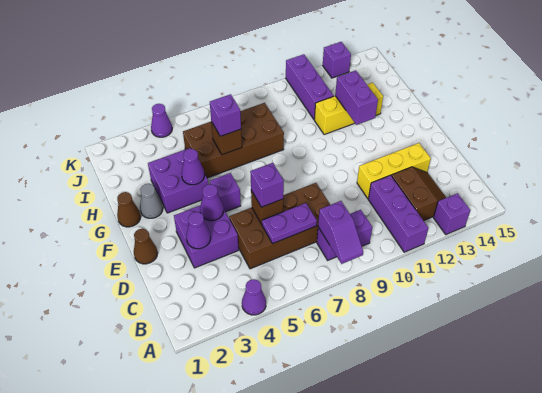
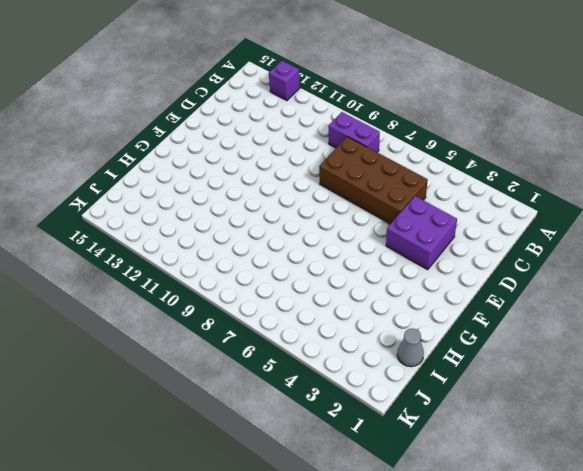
grey 1x1 cone [397,329,424,367] -> grey 1x1 cone moved to [140,184,163,218]
none -> purple 1x1 cone [242,279,266,315]
none -> purple 1x3 brick [368,175,428,252]
none -> brown 2x2 slope [392,167,446,221]

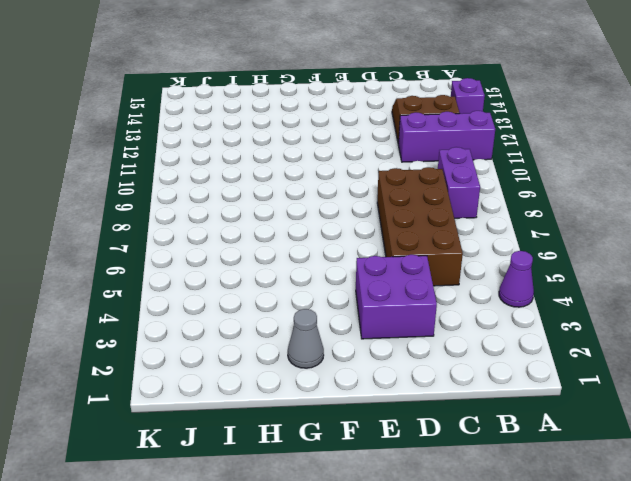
none -> yellow 1x3 brick [357,143,431,198]
none -> brown 1x1 cone [134,229,158,264]
none -> purple 1x1 brick [210,173,241,212]

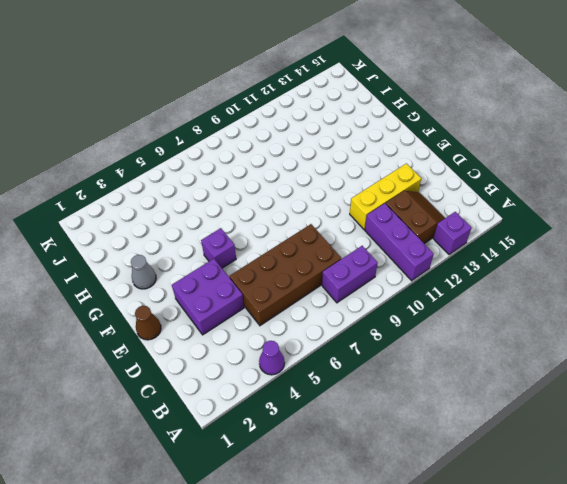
none -> brown 1x1 cone [117,192,141,227]
none -> purple 2x2 brick [148,148,209,213]
none -> brown 2x4 brick [183,103,284,178]

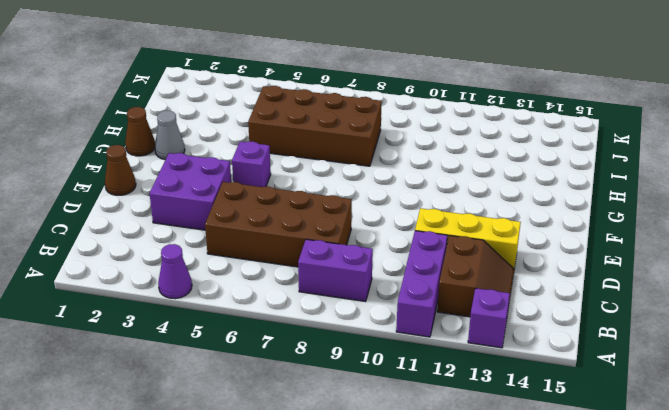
none -> purple 2x2 brick [148,148,209,213]
none -> yellow 1x3 brick [314,82,383,135]
none -> purple 1x3 brick [286,54,334,119]

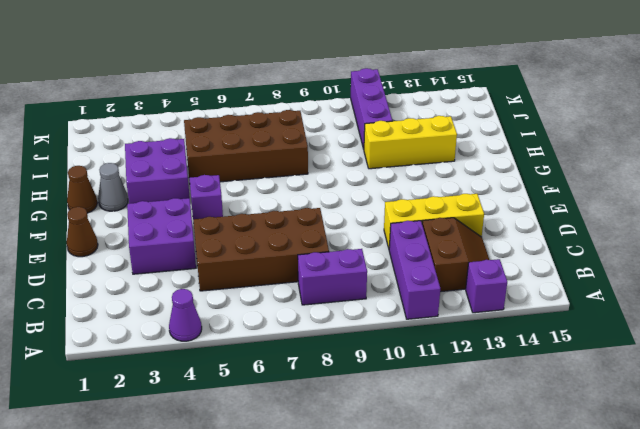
none -> purple 1x1 cone [151,104,172,137]
none -> purple 1x1 brick [323,42,351,78]
none -> purple 1x2 slope [318,201,363,264]

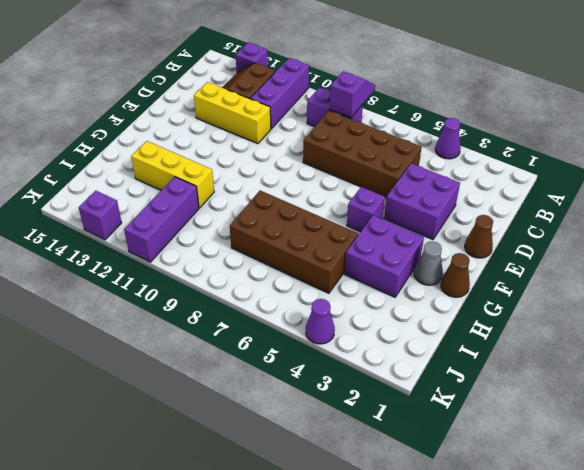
none -> purple 1x2 plate [262,203,317,244]
none -> purple 1x1 cone [186,212,211,249]
none -> brown 1x1 brick [251,191,283,224]

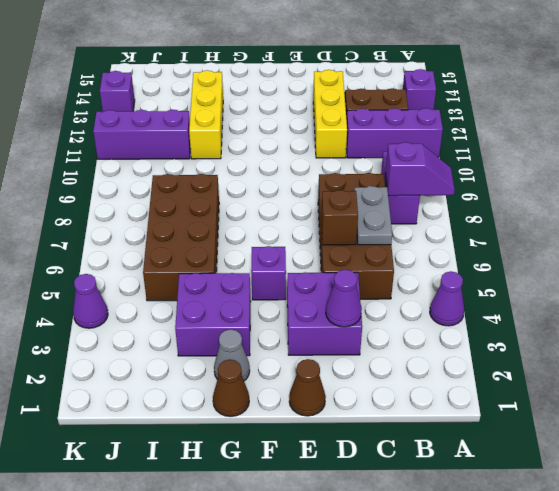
grey 1x2 plate [354,186,392,245] -> purple 1x2 plate [262,203,317,244]
none -> purple 1x1 cone [200,184,224,221]
none -> purple 1x1 cone [181,149,205,185]
none -> purple 1x2 brick [335,70,378,125]

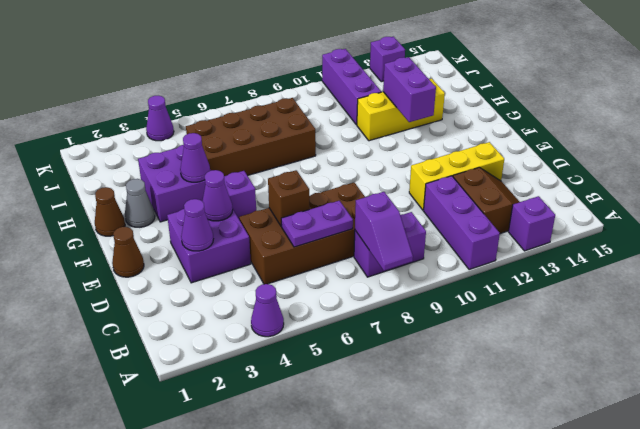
none -> brown 1x1 brick [211,122,242,155]
none -> purple 1x1 brick [250,163,284,207]
none -> purple 1x1 brick [210,94,241,136]

